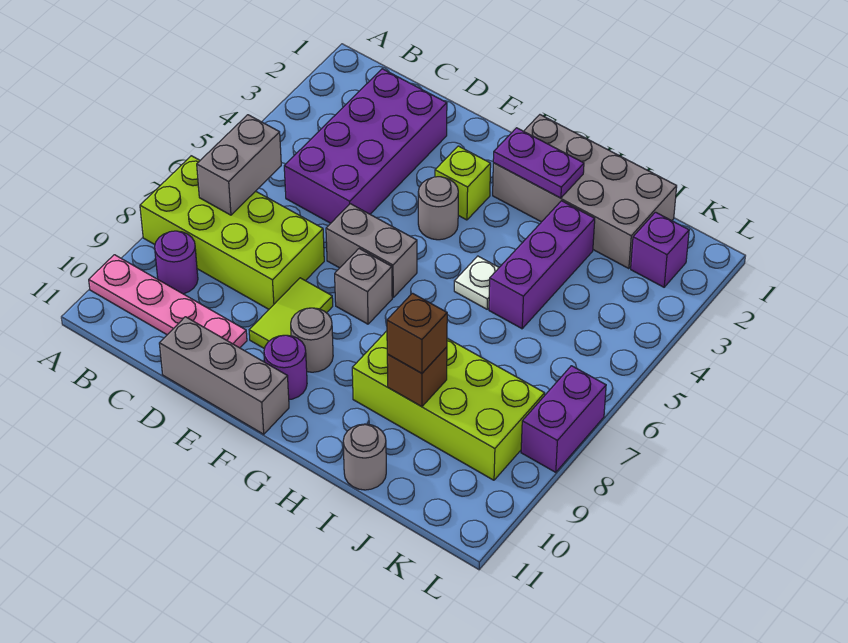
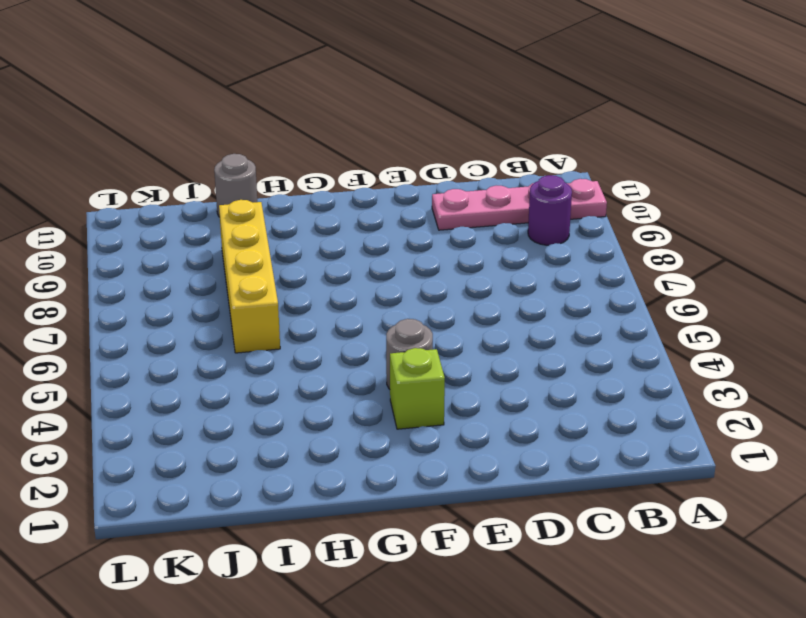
yellow 1x4 brick [219,200,280,353] -> lime 2x4 brick [352,331,545,480]
none -> lime 2x4 brick [140,156,324,309]
none -> purple 2x4 brick [284,69,447,223]
none -> grey 1x3 brick [159,317,289,434]

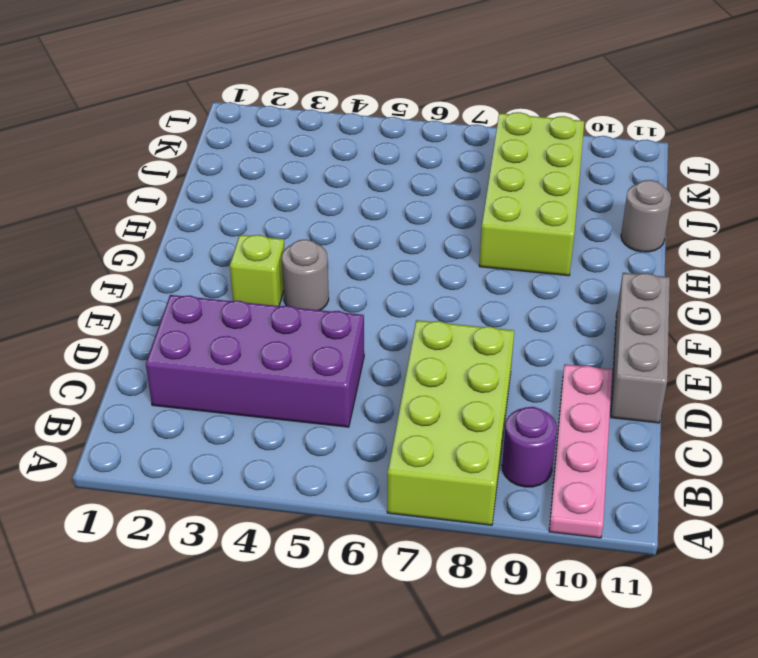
none -> grey 1x2 brick [326,204,417,297]
none -> lime 1x2 tile [249,278,333,349]
none -> grey 1x1 brick [335,249,392,324]

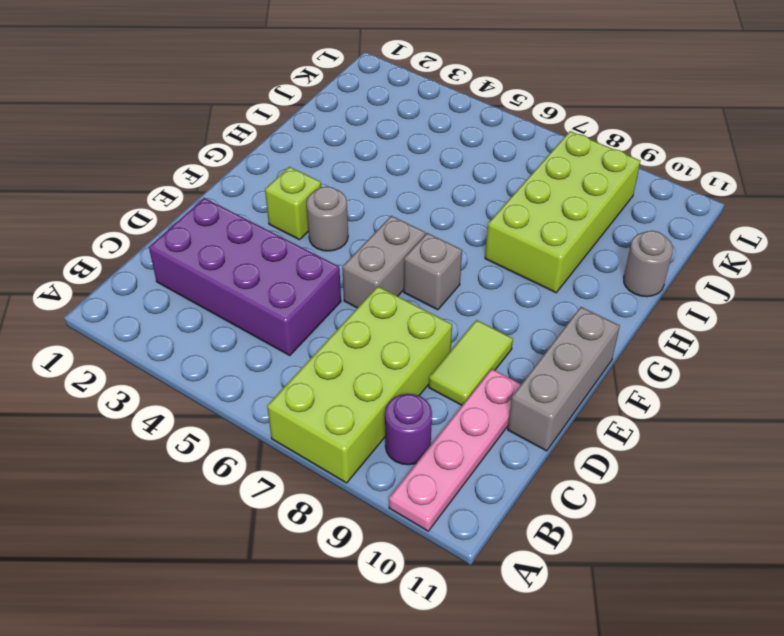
lime 1x2 tile [429,320,513,405] -> lime 1x2 tile turned to [249,278,333,349]
none -> grey 1x1 round brick [291,308,333,372]
none -> purple 1x1 round brick [264,335,307,400]
none -> grey 2x4 brick [493,115,677,269]

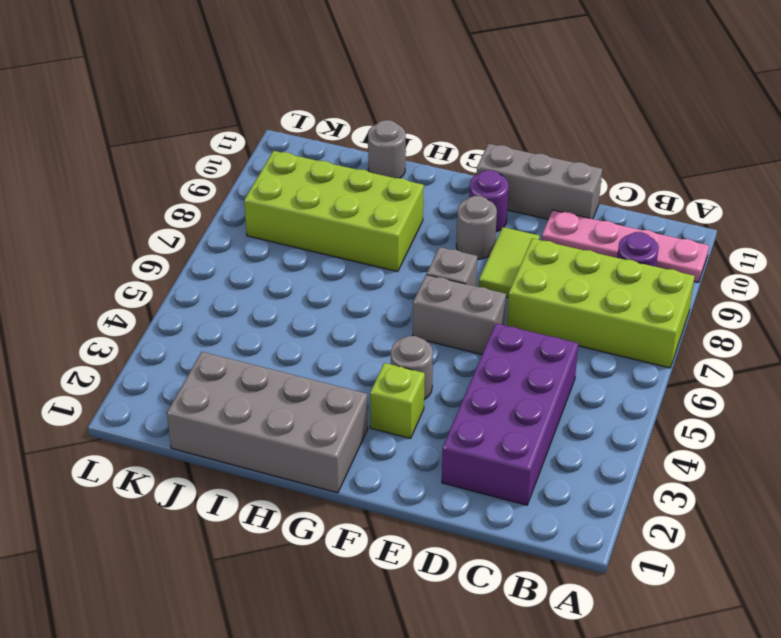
none -> white 1x1 plate [454,256,499,309]
none -> purple 1x3 brick [489,201,595,329]
none -> purple 1x1 brick [631,212,689,287]

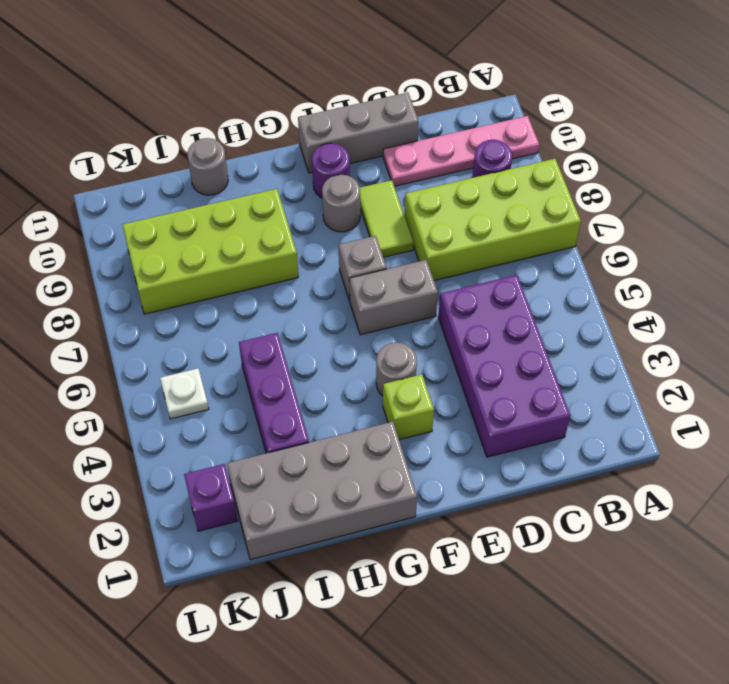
white 1x1 plate [160,369,209,419] -> white 1x1 plate moved to [454,256,499,309]
none -> purple 1x2 brick [521,366,606,472]
none -> grey 1x2 brick [197,115,281,215]
none -> purple 1x2 plate [493,128,584,198]

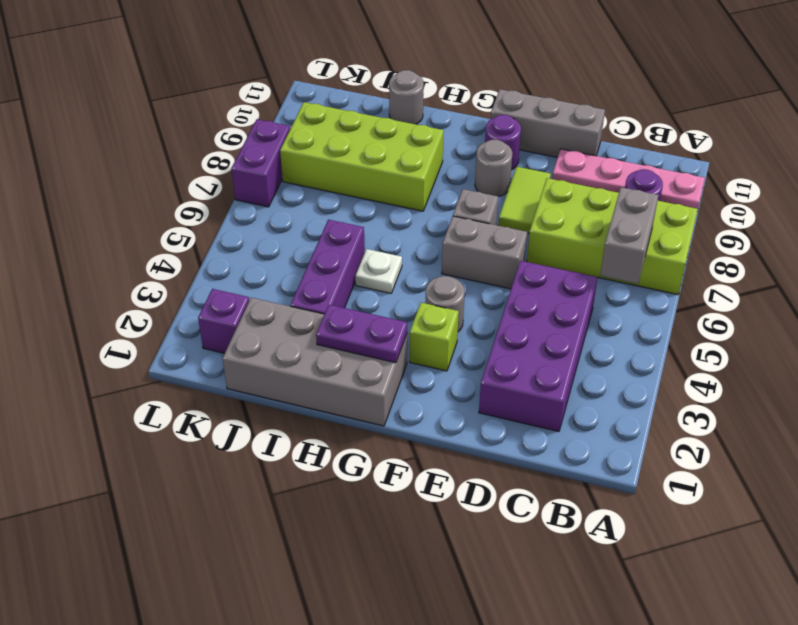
none -> brown 1x1 brick [387,347,447,407]
none -> brown 1x1 brick [387,293,447,373]

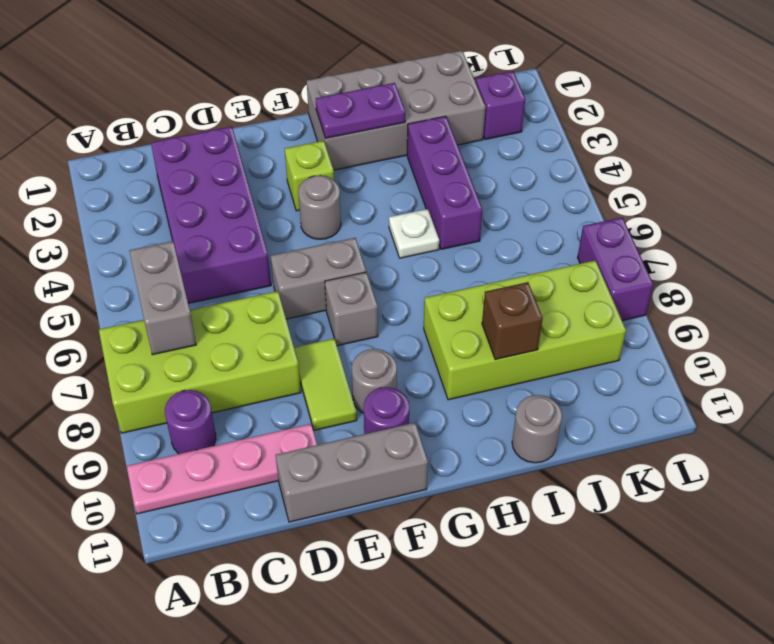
none -> brown 1x1 brick [387,293,447,373]

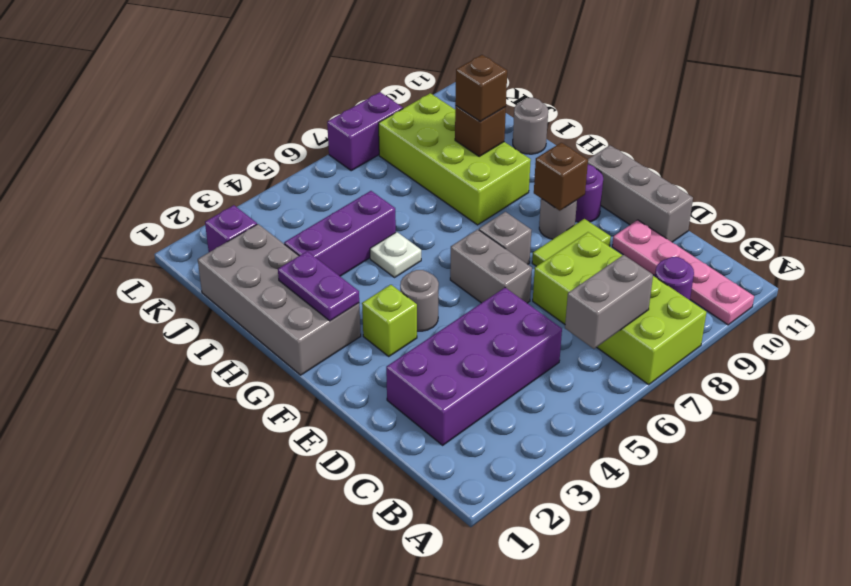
brown 1x1 brick [534,143,588,211] -> none

